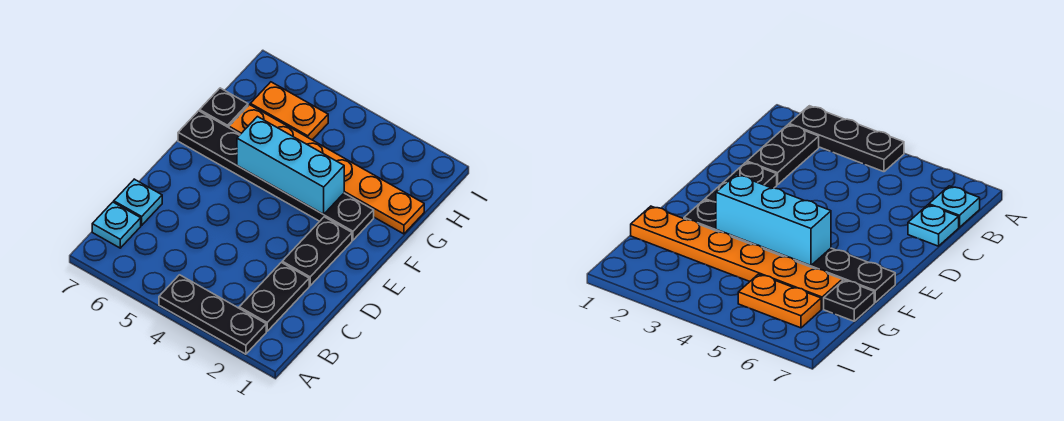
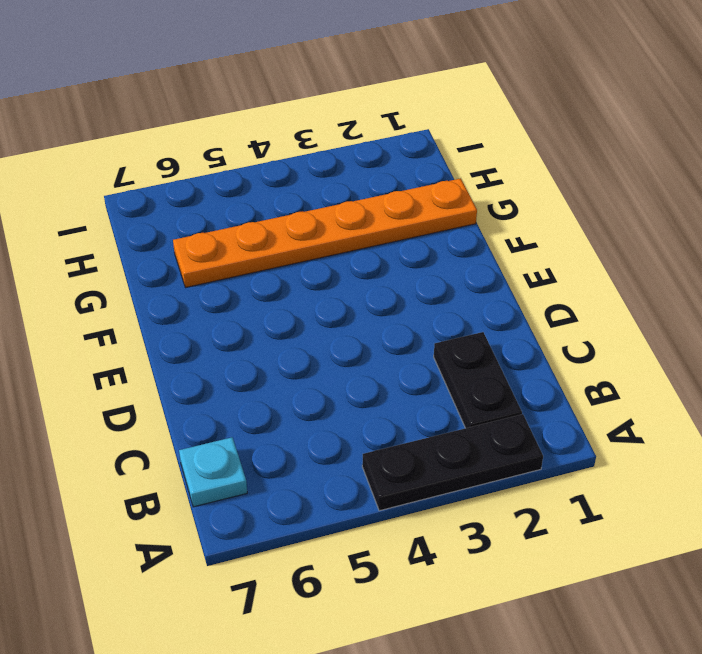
none -> cyan 1x1 plate [114,179,162,225]
none -> black 1x2 plate [282,217,352,286]

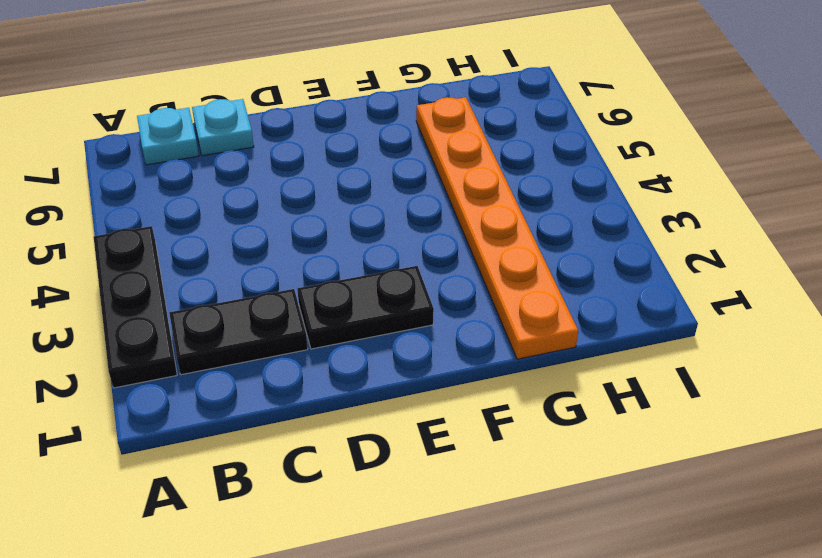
none -> black 1x6 plate [178,111,374,240]
none -> black 1x1 plate [200,88,248,128]

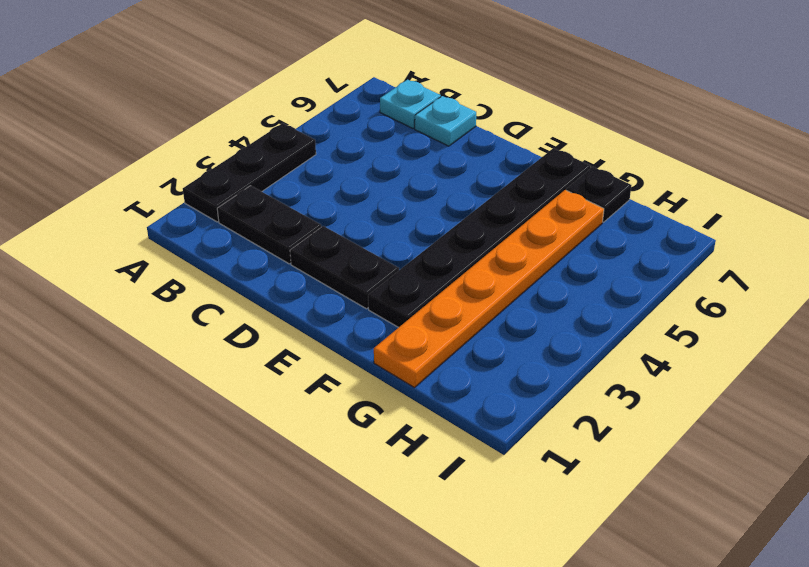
none -> orange 1x2 plate [250,82,328,140]
none -> cyan 1x3 brick [237,117,344,214]

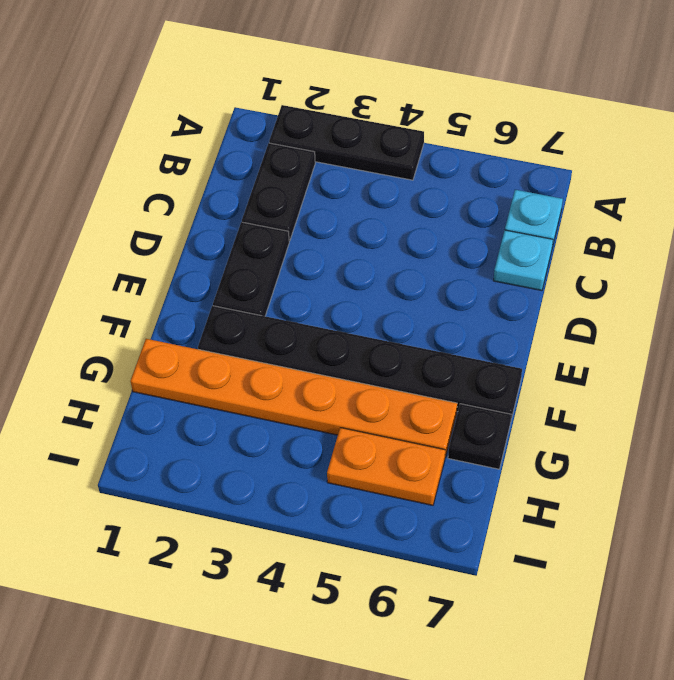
none -> cyan 1x3 brick [237,117,344,214]

